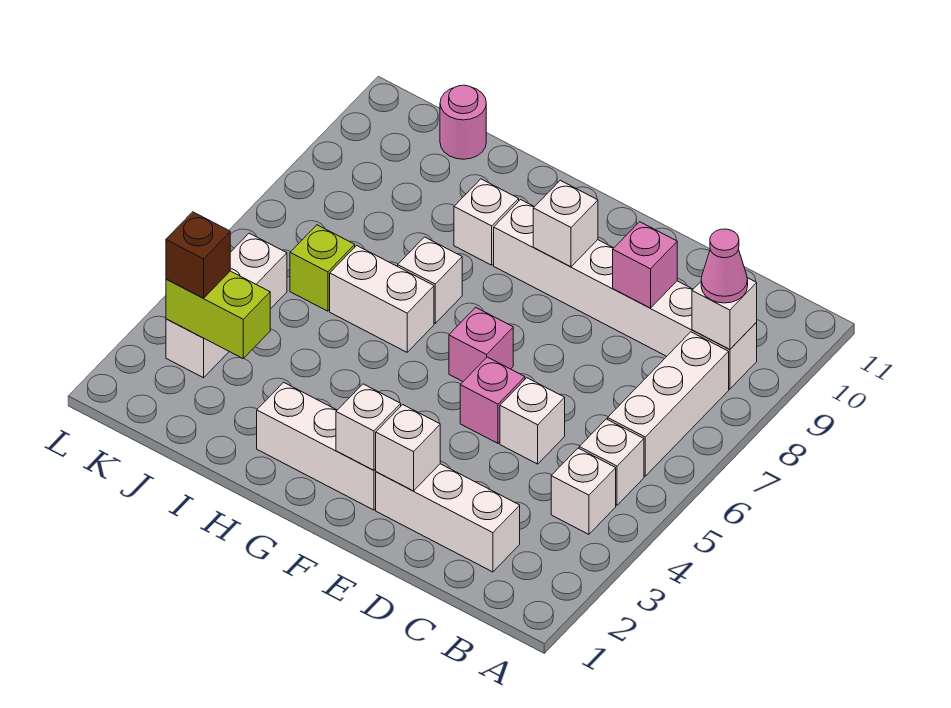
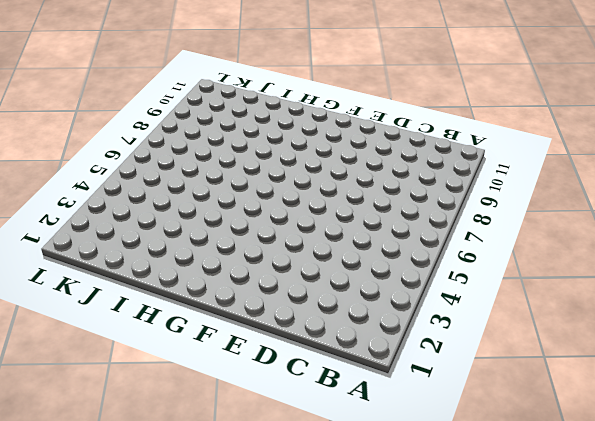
none -> white 1x1 brick [551,448,616,534]
none -> white 1x1 brick [579,419,644,505]
none -> white 1x3 brick [608,332,729,476]

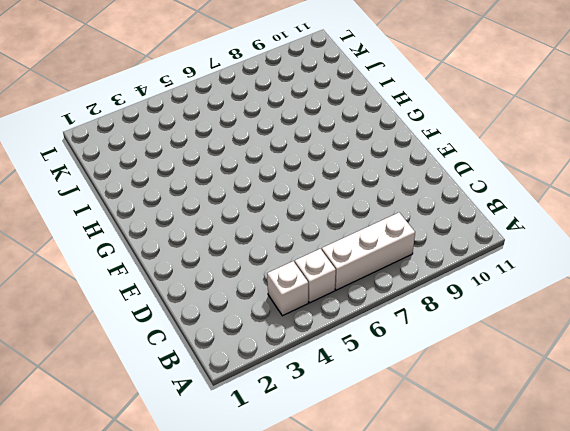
none -> white 1x6 brick [494,200,757,389]
none -> white 1x3 brick [376,464,520,572]
none -> white 1x1 brick [500,378,565,464]

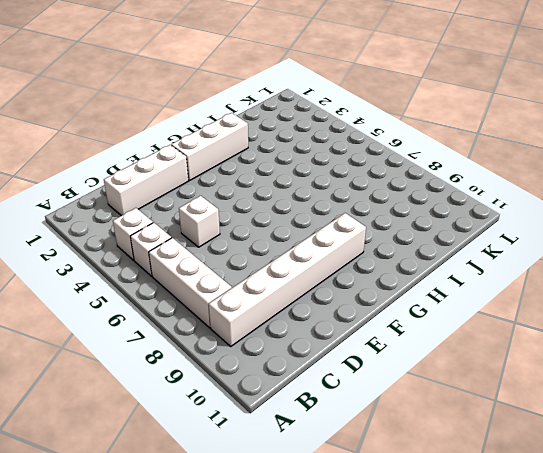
none -> pink 1x1 brick [460,357,525,443]
none -> pink 1x1 brick [449,307,513,381]
none -> white 1x2 brick [330,245,434,352]

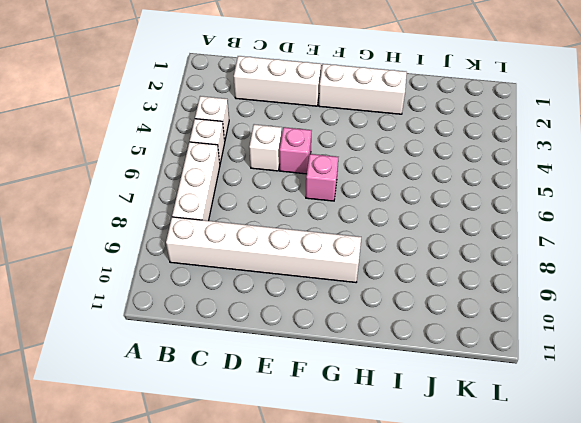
none -> white 1x2 brick [330,245,434,352]
none -> white 1x1 brick [398,237,462,323]
none -> white 1x1 brick [454,179,519,265]

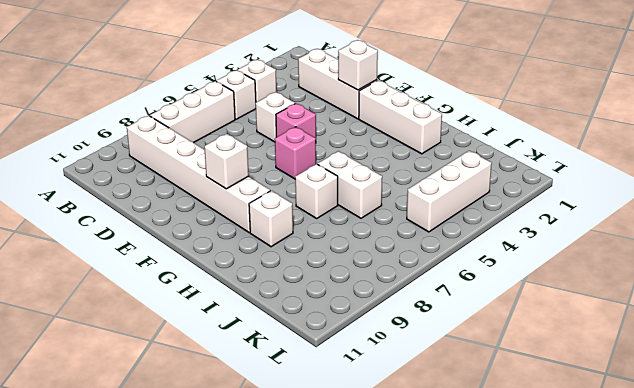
none -> lime 1x1 brick [290,225,355,311]
none -> pink 1x1 round brick [440,85,486,159]
none -> white 1x1 brick [692,278,757,350]

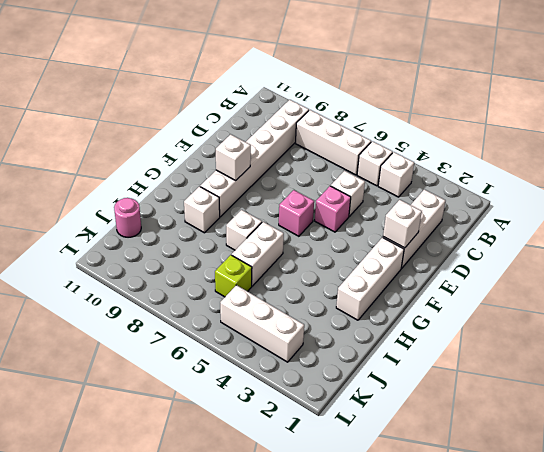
none -> white 1x1 brick [692,278,757,350]
none -> pink 1x1 brick [613,222,677,308]
none -> white 1x1 brick [336,384,401,470]

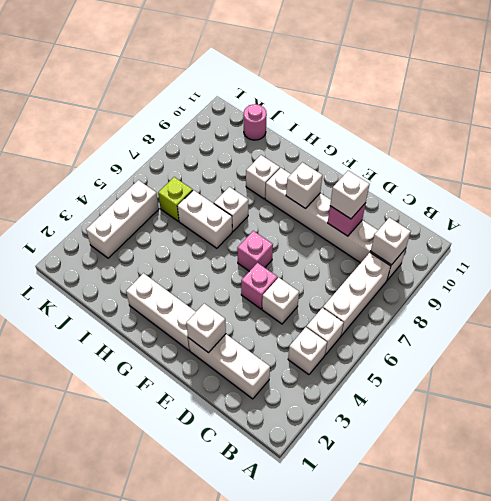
white 1x1 brick [330,171,370,219] -> white 1x1 brick moved to [336,384,401,470]
none -> lime 1x2 brick [166,271,270,359]
none -> pink 1x1 cone [701,229,748,303]
none -> brown 1x1 brick [166,212,230,298]

